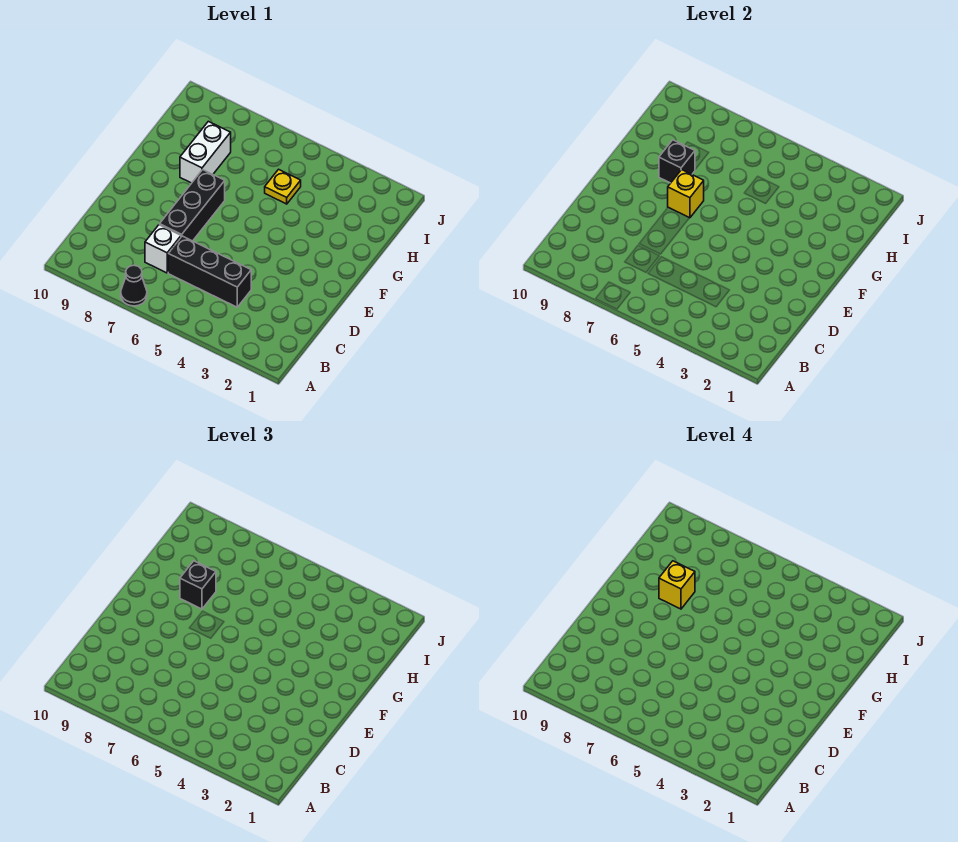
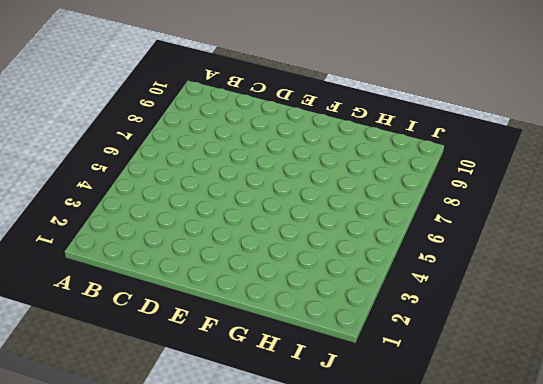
none -> black 1x1 cone [121,265,147,306]
none -> black 1x3 brick [168,236,251,307]

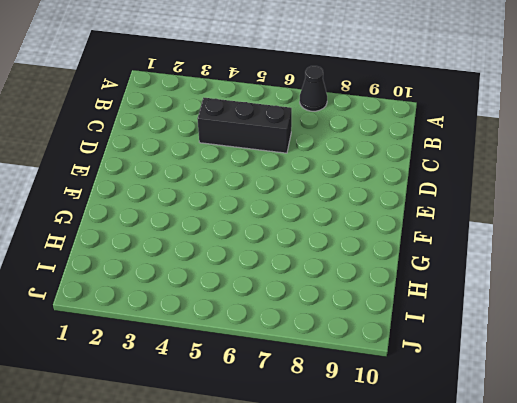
none -> white 1x1 brick [145,225,181,273]
none -> black 1x3 brick [160,170,225,241]

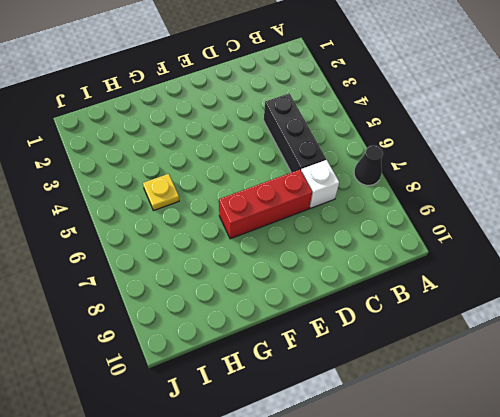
red 1x3 brick [219,170,312,239] -> black 1x3 brick [160,170,225,241]
none -> white 1x2 brick [180,121,231,183]
none -> yellow 1x1 brick [668,170,704,218]

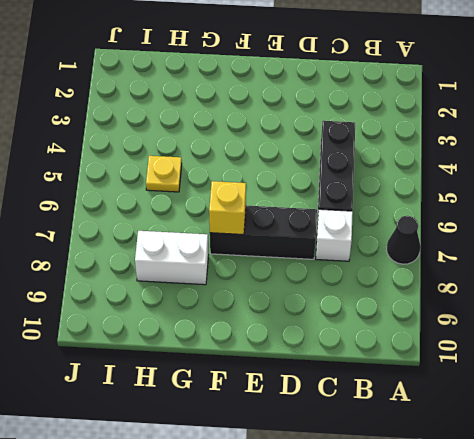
none -> black 1x1 brick [659,140,695,183]
none -> black 1x1 brick [180,561,216,609]

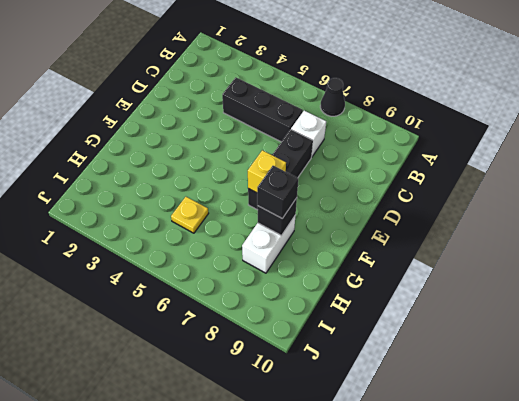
none -> yellow 1x1 brick [659,561,695,609]

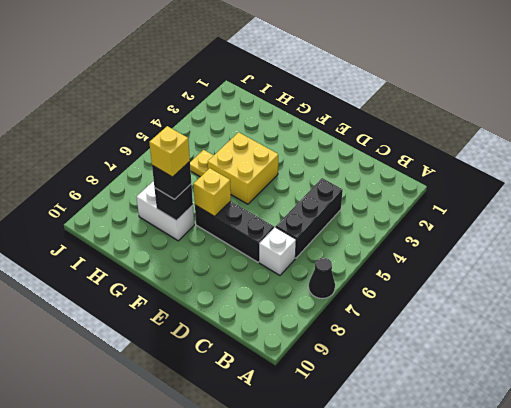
yellow 2x2 brick [208,132,278,204] -> none

